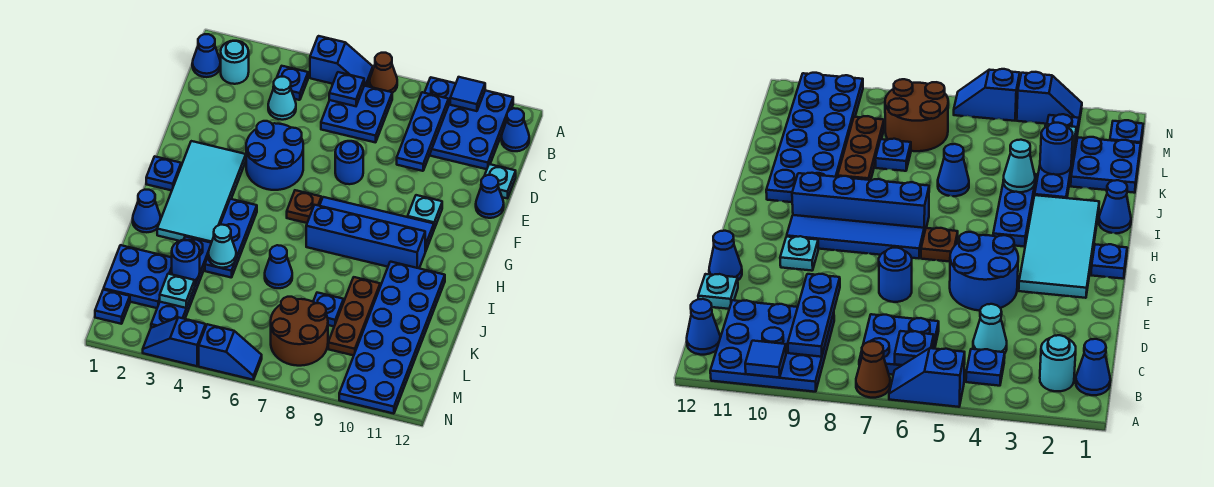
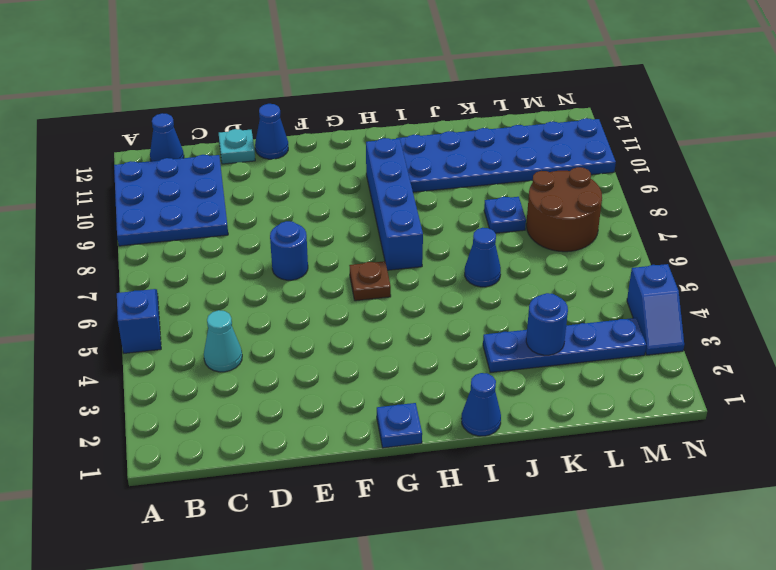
none -> brown 1x1 cone [370,53,397,93]
none -> blue 1x1 cone [192,34,220,77]
none -> cyan 1x1 round brick [221,41,249,84]
none -> blue 1x1 plate [273,66,308,100]

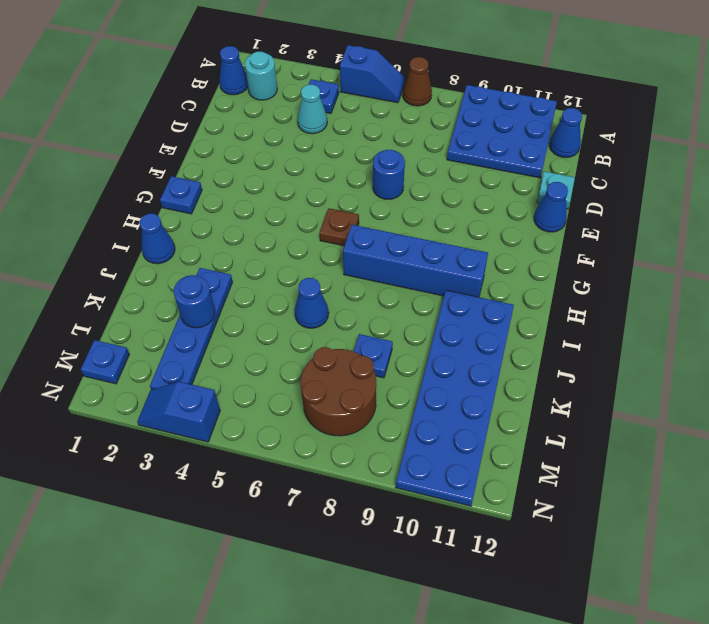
none -> blue 2x2 plate [321,86,392,143]
none -> blue 2x2 round brick [246,121,303,190]
none -> cyan 2x4 tile [157,141,246,243]
none -> cyan 1x1 plate [408,195,442,229]

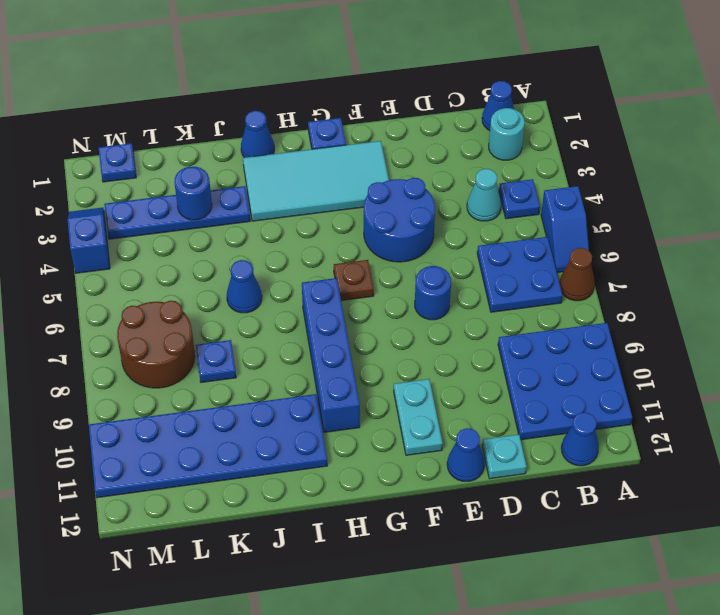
cyan 1x2 plate [394,379,443,455] -> cyan 1x1 plate [408,195,442,229]
none -> blue 1x4 tile [320,197,434,251]
none -> blue 1x3 plate [205,199,257,278]
none -> brown 1x3 plate [328,277,380,355]
none -> blue 2x2 plate [104,245,172,308]

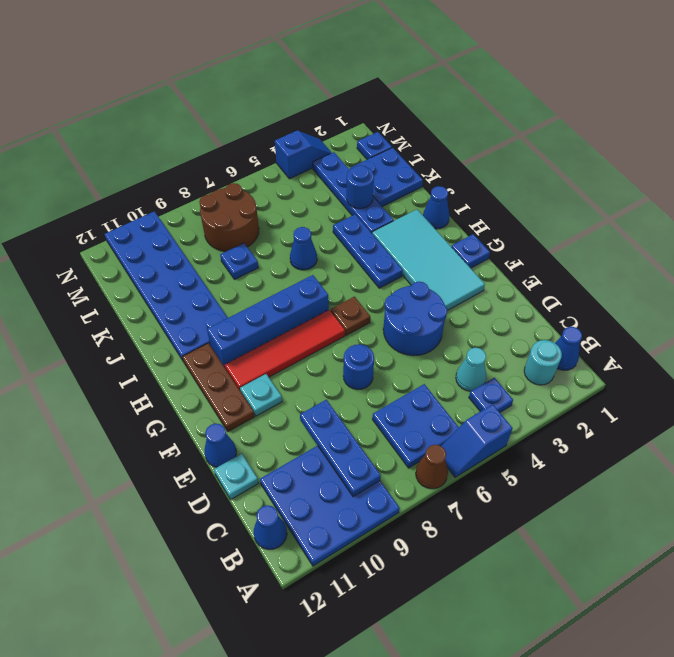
brown 1x3 plate [182,343,254,431] -> brown 1x3 plate moved to [328,277,380,355]
red 1x4 tile [225,310,345,390] -> blue 1x4 tile [320,197,434,251]
none -> blue 1x2 slope [199,324,262,380]
none -> blue 1x1 tile [450,77,485,111]
none -> blue 1x1 plate [329,72,364,106]
none -> cyan 1x1 cone [208,225,236,268]

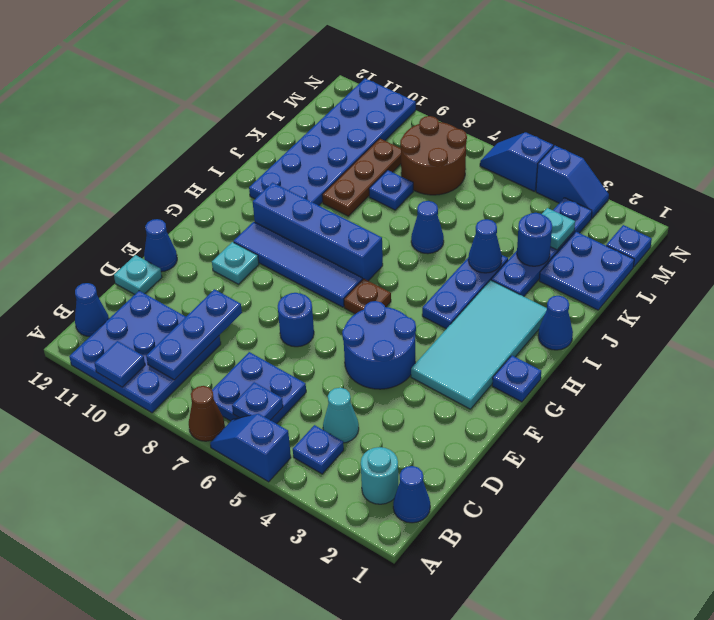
blue 1x1 cone [468,219,502,273] -> cyan 1x1 cone [208,225,236,268]

